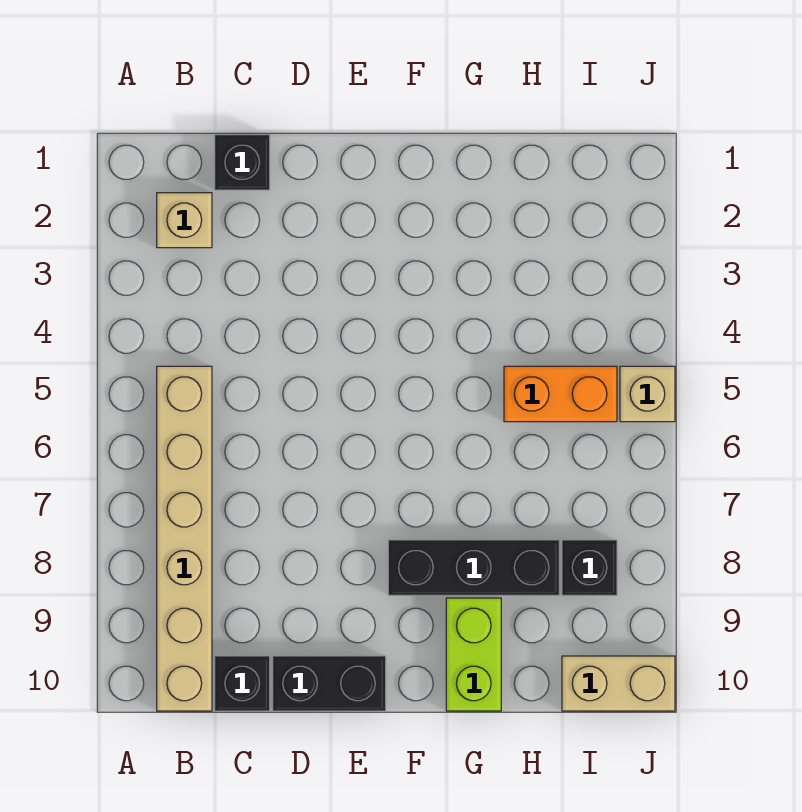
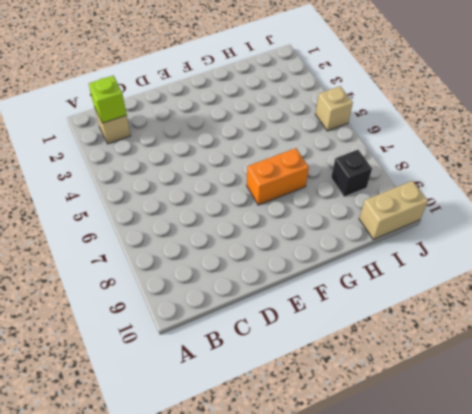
lime 1x1 brick [89,76,127,123] -> none
orange 1x2 brick [247,148,309,205] -> orange 1x2 brick moved to [504,366,617,422]
none -> tan 1x6 brick [157,366,212,711]
none -> black 1x1 brick [215,135,270,190]

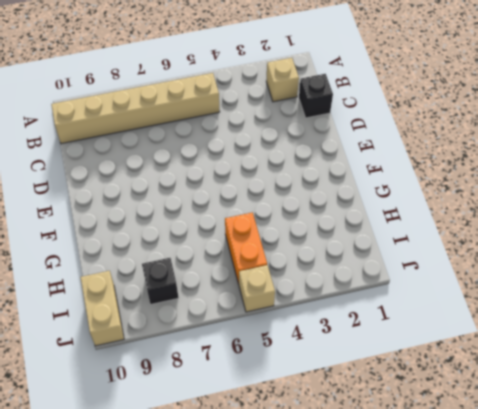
none -> black 1x1 brick [215,656,270,711]
none -> black 1x2 brick [273,656,386,711]

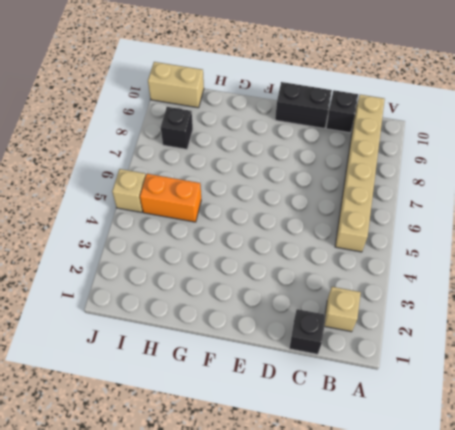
none -> black 1x3 brick [388,540,559,595]
none -> lime 1x2 brick [446,598,501,711]

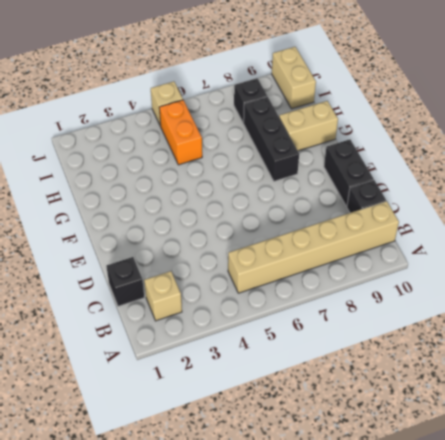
tan 1x2 brick [279,101,338,151] -> lime 1x2 brick [446,598,501,711]

